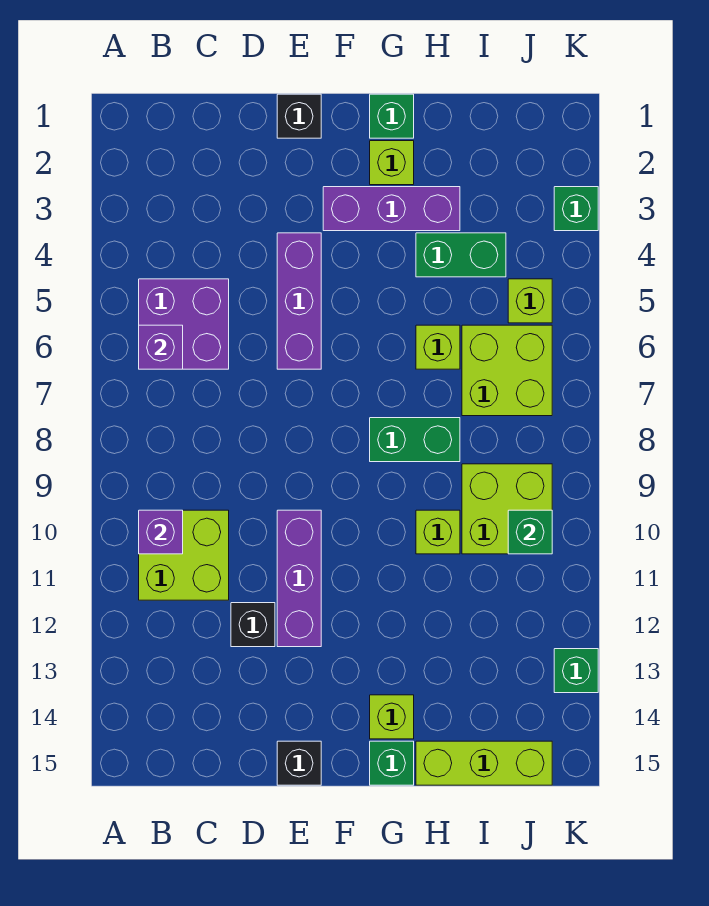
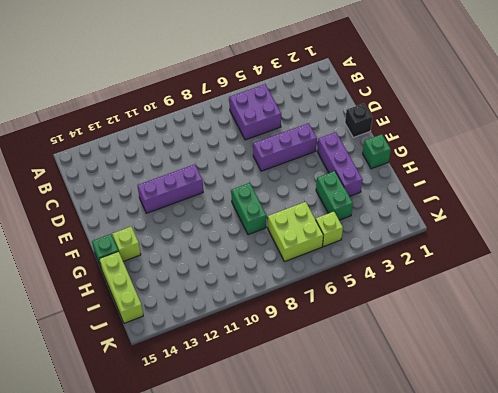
none -> lime 2x2 brick [139,510,229,600]
none -> black 1x1 brick [231,603,275,647]
none -> black 1x1 brick [277,741,321,785]

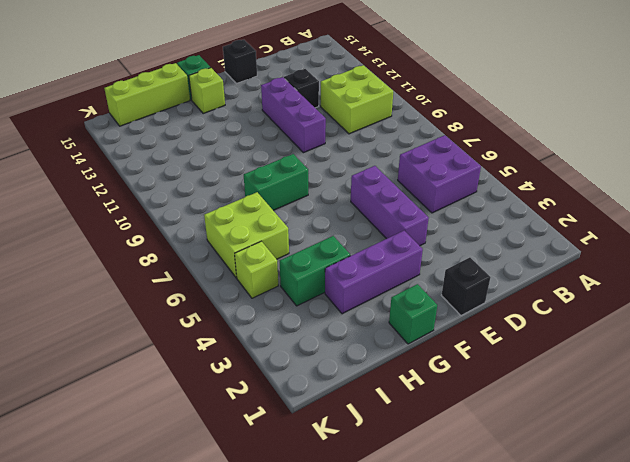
none -> lime 1x1 brick [370,141,414,185]
none -> lime 1x1 brick [416,325,460,369]
none -> lime 1x1 brick [416,510,460,554]

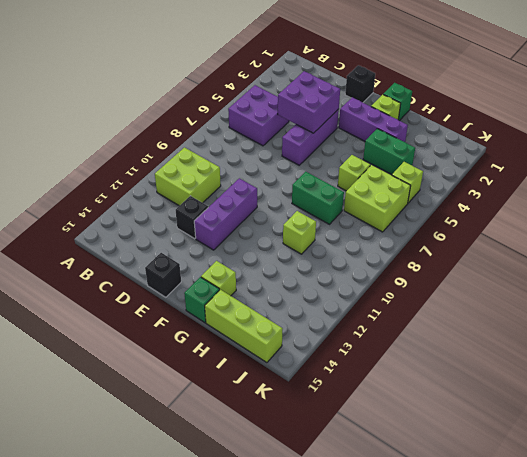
purple 2x2 brick [278,71,340,133] -> none
none -> lime 2x2 brick [462,464,552,554]
none -> green 1x1 brick [554,187,598,231]
none -> green 1x1 brick [554,649,598,693]

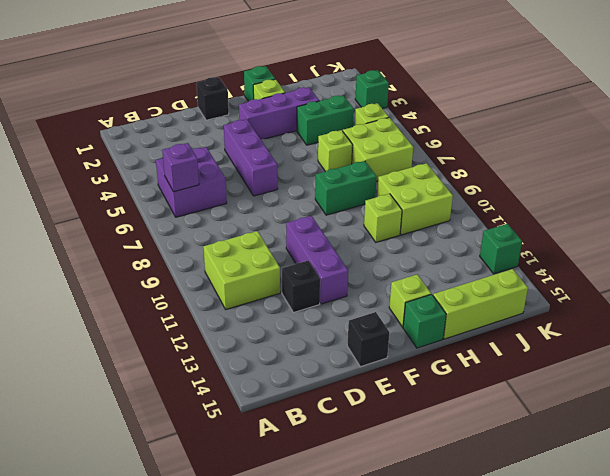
none -> purple 1x1 brick [139,510,183,554]
none -> green 1x1 brick [508,510,552,554]

